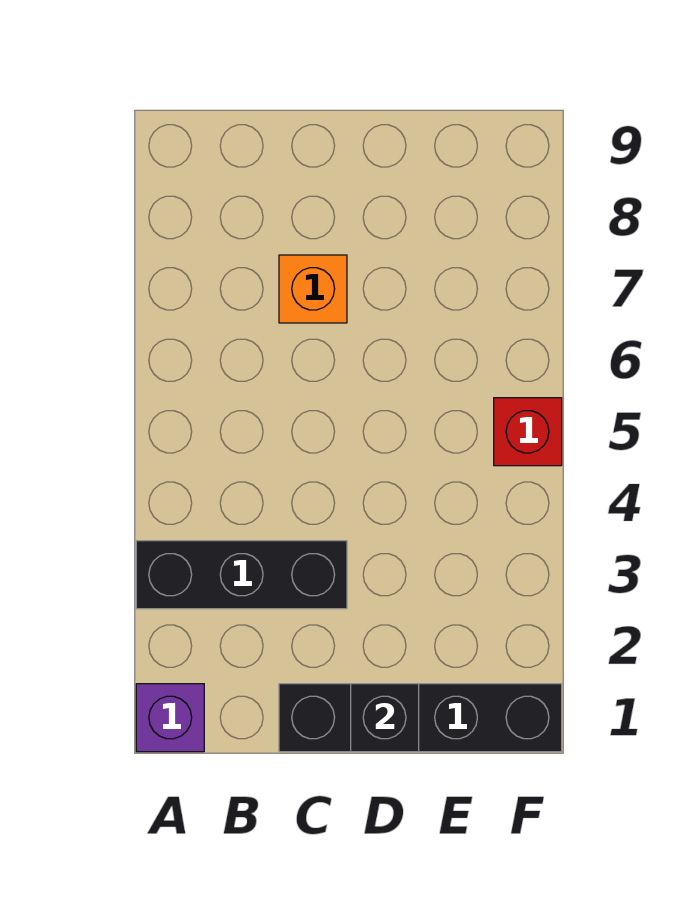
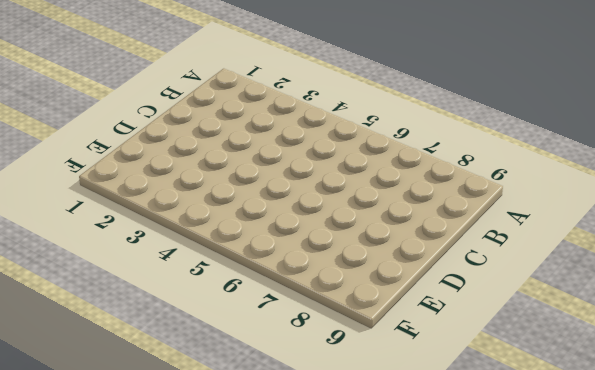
none -> purple 1x1 brick [136,684,204,752]
none -> black 1x3 brick [136,541,347,609]

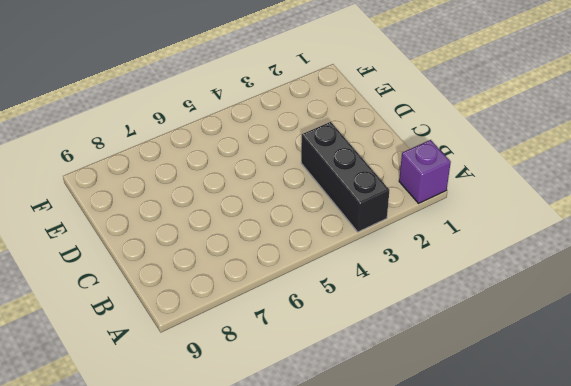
none -> black 1x4 brick [279,684,562,752]
none -> orange 1x1 brick [279,255,347,323]

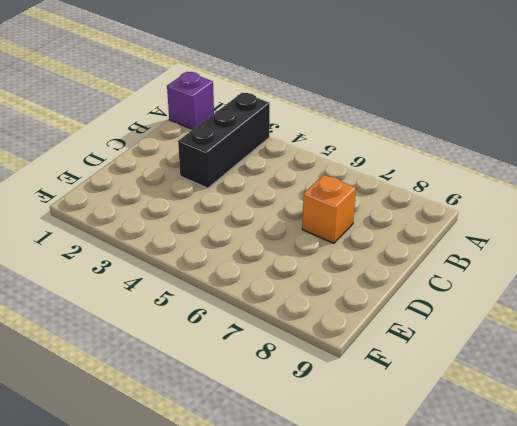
none -> black 1x4 brick [279,684,562,752]
none -> red 1x1 brick [494,398,562,466]

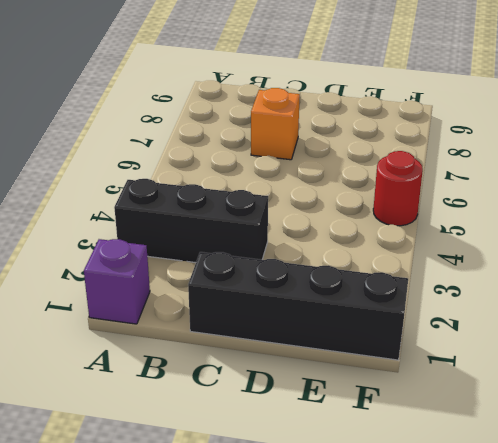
red 1x1 round brick [373,151,423,226] -> red 1x1 brick [494,398,562,466]
none -> black 1x1 brick [351,684,419,752]

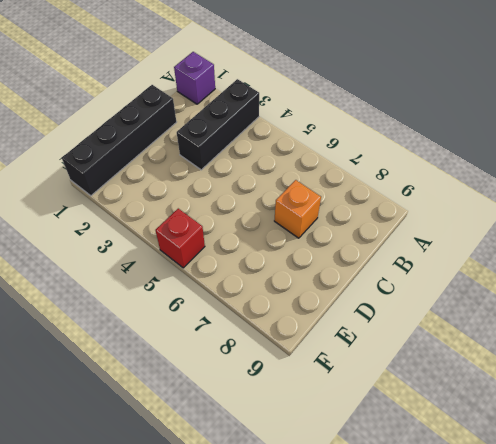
none -> black 1x1 brick [351,684,419,752]

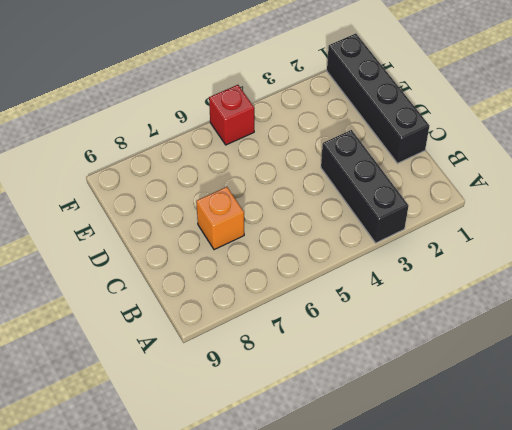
none -> purple 1x1 brick [136,684,204,752]
none -> black 1x1 brick [351,684,419,752]

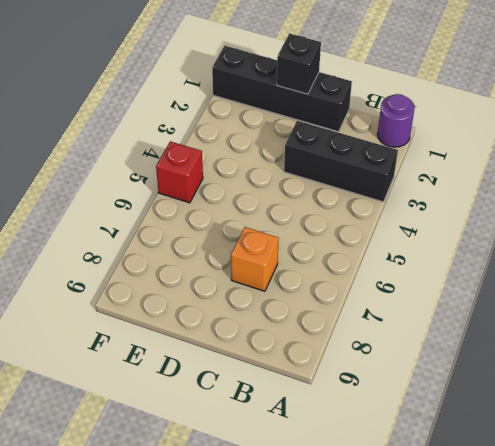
purple 1x1 round brick [377,94,415,147] -> purple 1x1 brick [136,684,204,752]

